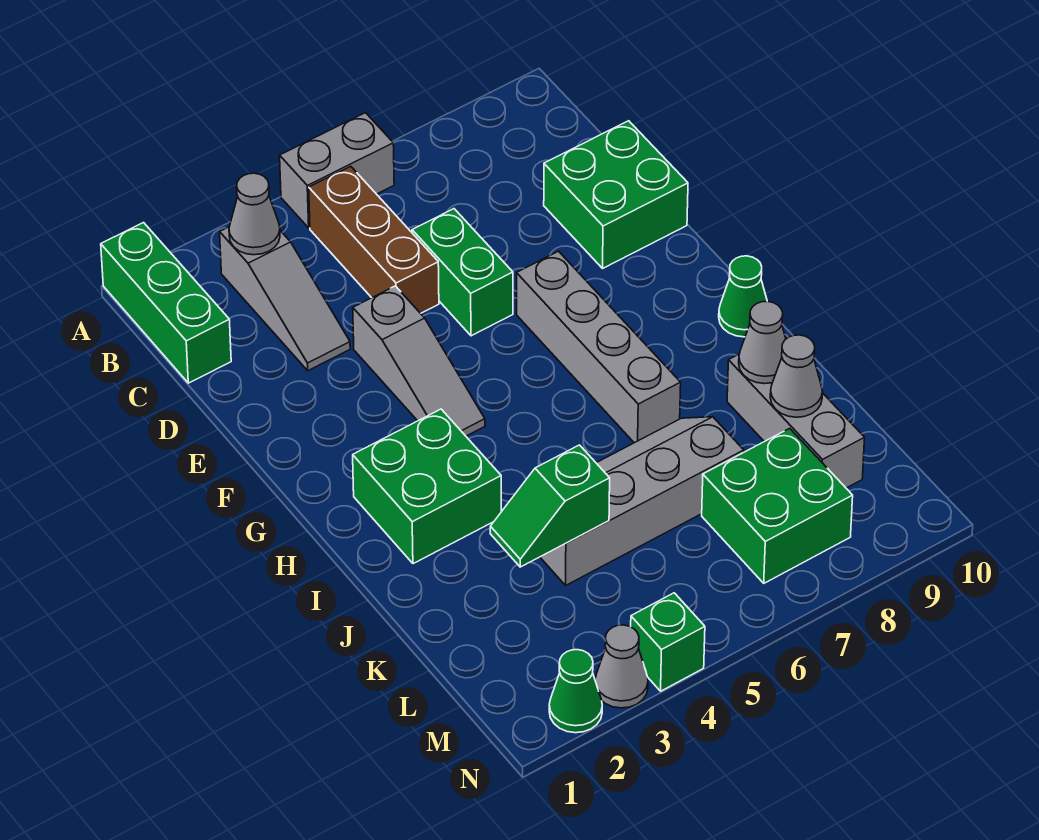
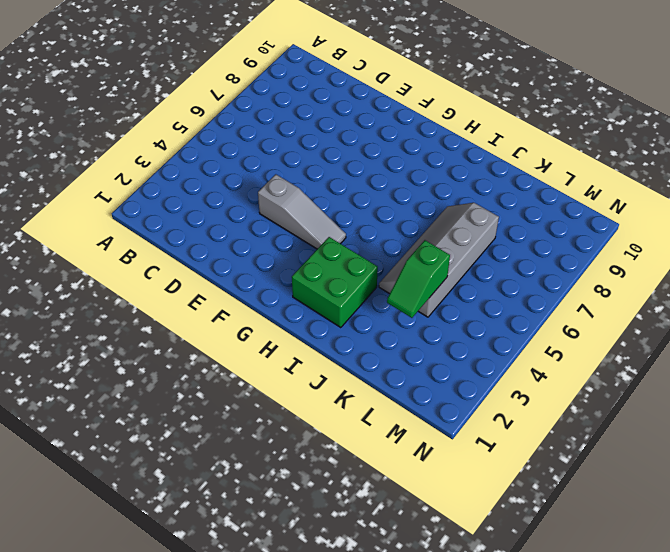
none -> green 1x3 brick [101,223,231,383]
none -> grey 1x2 brick [280,113,394,228]
none -> grey 1x3 slope [220,227,350,371]

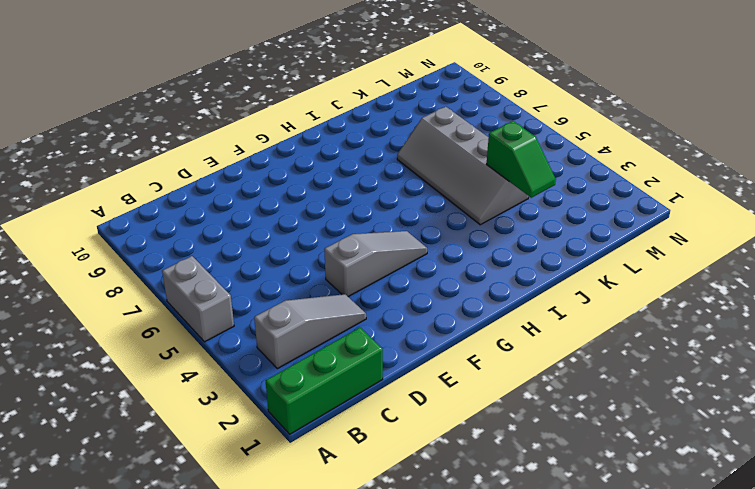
none -> brown 1x3 brick [309,166,439,313]
none -> green 1x2 brick [412,209,513,336]
none -> green 2x2 brick [544,121,688,268]

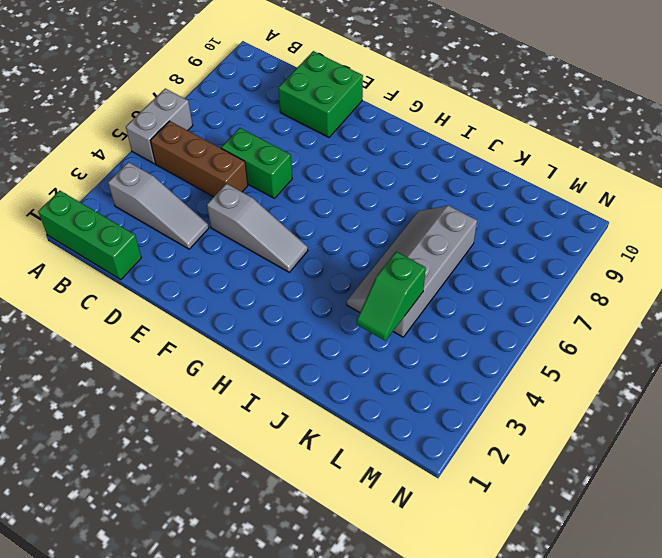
none -> grey 1x4 brick [517,251,681,443]
none -> green 2x2 brick [353,409,501,564]
none -> green 1x1 cone [719,256,767,337]

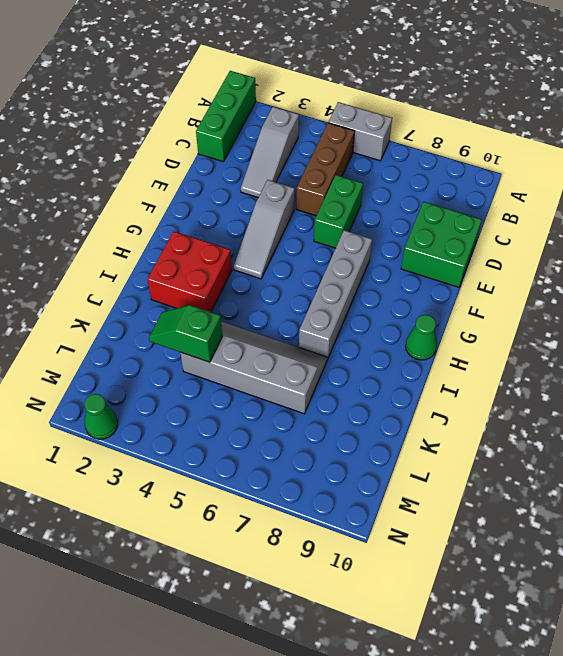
red 2x2 brick [147,231,232,312] -> green 2x2 brick [353,409,501,564]
none -> grey 1x3 brick [727,354,865,488]
none -> green 2x2 brick [702,428,853,583]
none -> grey 1x1 cone [595,625,648,708]

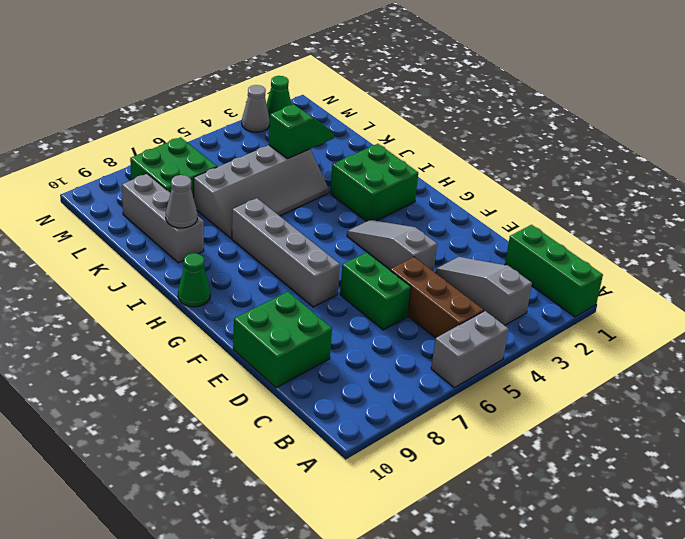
none -> green 1x1 brick [631,593,705,691]
none -> grey 1x1 cone [229,173,280,255]
none -> grey 1x1 cone [770,335,822,417]

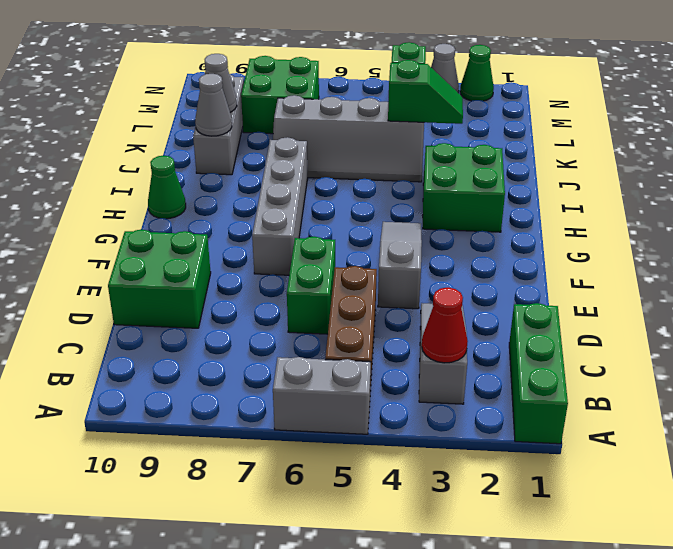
red 1x1 cone [422,288,468,363] -> grey 1x1 cone [229,173,280,255]

